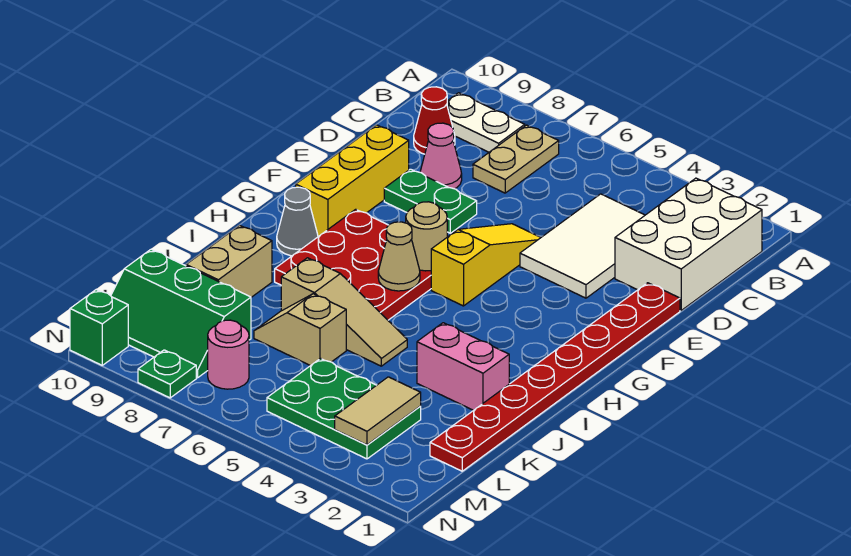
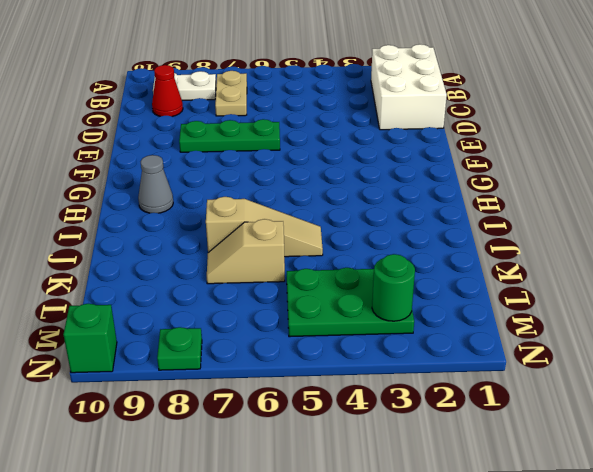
green 1x3 plate [179,119,280,152] -> green 1x2 plate [384,169,477,233]
green 1x1 round brick [372,254,415,321] -> tan 1x2 tile [335,377,421,445]
none -> white 2x3 tile [520,194,645,298]
none -> pink 1x1 cone [420,123,462,189]
none -> red 1x8 plate [430,283,680,471]

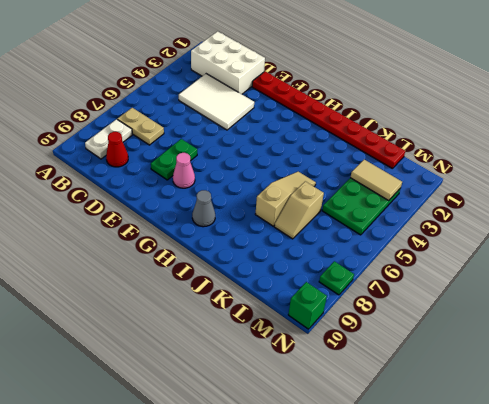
pink 1x1 cone [173,153,195,188] -> pink 1x1 cone moved to [420,123,462,189]
none -> yellow 1x3 slope [431,224,541,306]
none -> yellow 1x3 brick [296,125,409,237]
none -> red 3x3 plate [275,209,431,320]

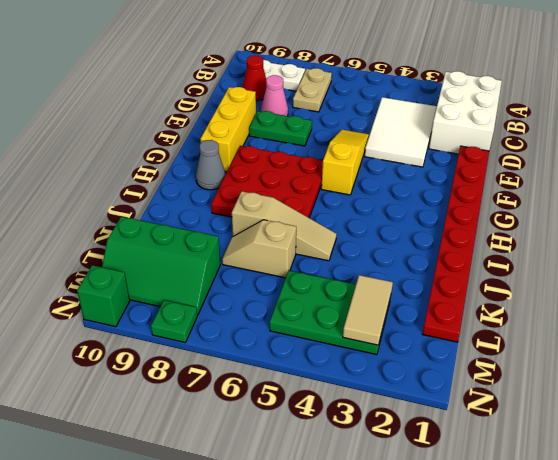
none -> pink 1x2 brick [417,323,509,410]
none -> tan 1x2 brick [186,225,272,297]
none -> pink 1x1 round brick [208,320,249,389]

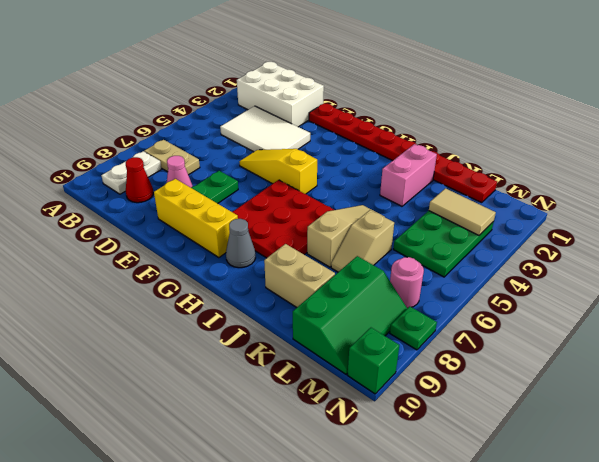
none -> tan 1x1 round brick [406,202,447,271]
none -> tan 1x1 cone [378,222,420,291]

